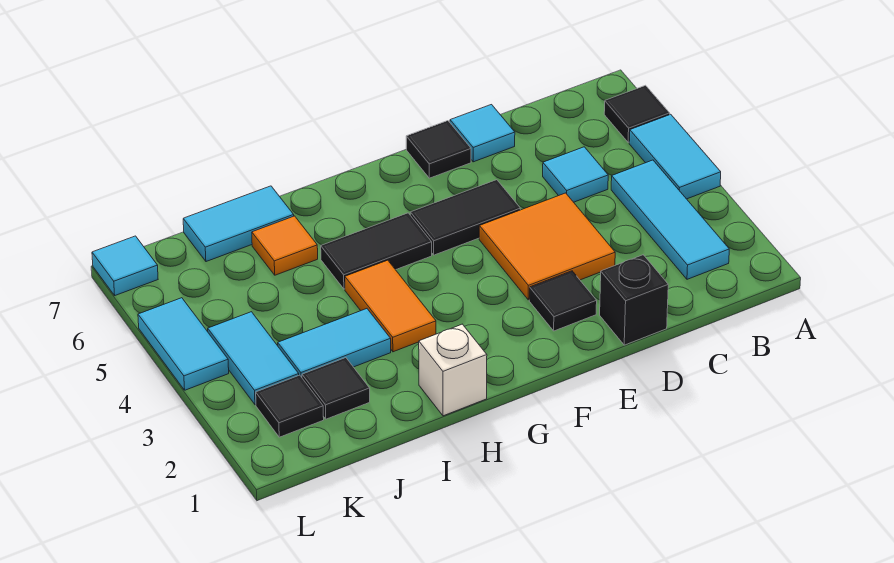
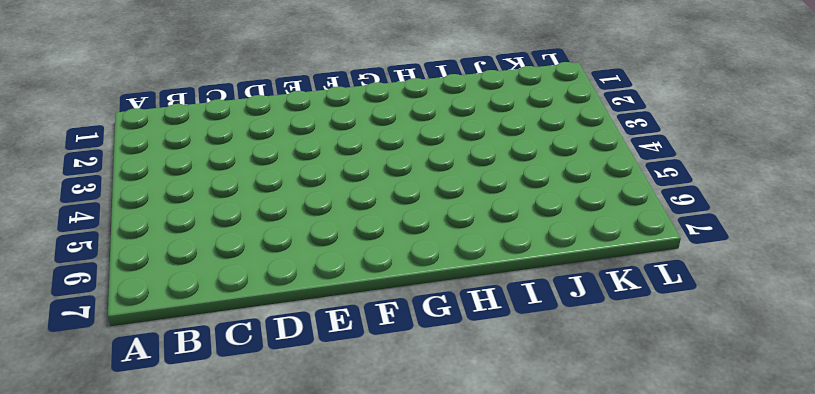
none -> cyan 1x2 tile [629,114,721,199]
none -> black 1x1 tile [604,85,670,142]
none -> cyan 1x3 tile [611,160,729,279]

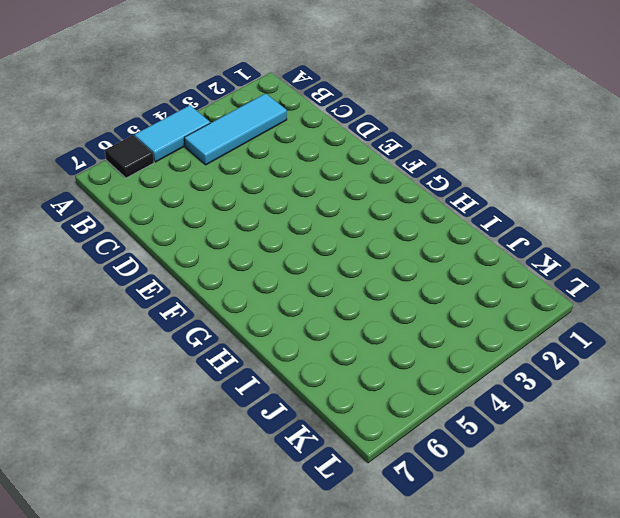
none -> cyan 1x1 tile [543,147,608,202]
none -> black 1x1 brick [600,255,668,345]
none -> orange 2x2 tile [479,193,615,300]

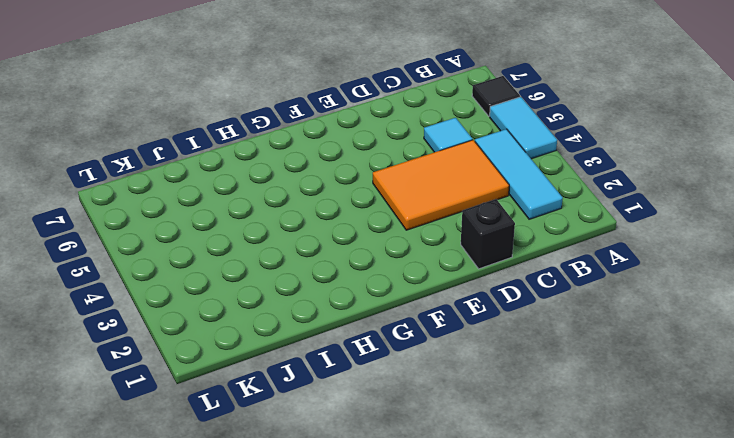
orange 2x3 tile [373,140,509,230] -> orange 2x2 tile [479,193,615,300]
none -> cyan 1x1 tile [450,105,515,162]
none -> black 1x1 tile [529,271,597,331]
none -> black 1x2 tile [410,180,520,255]

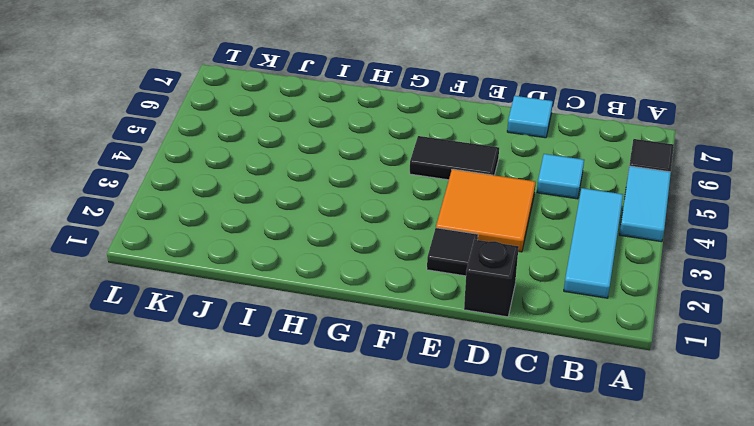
none -> black 1x1 tile [406,121,471,178]
none -> black 1x2 tile [321,213,432,289]
none -> white 1x1 brick [419,324,487,416]

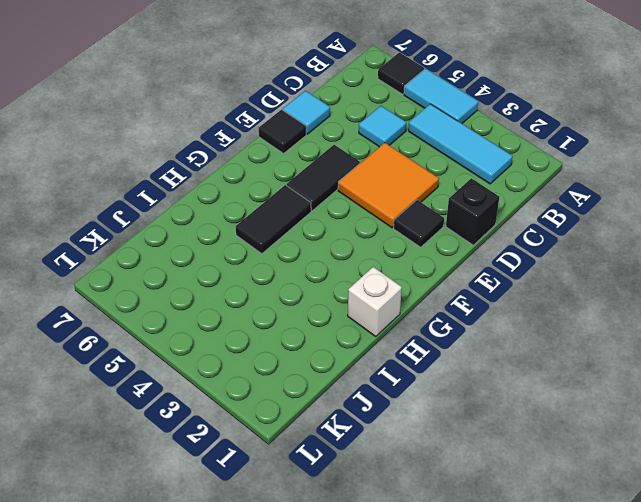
none -> orange 1x2 tile [345,260,436,352]
none -> cyan 1x2 tile [278,309,391,377]
none -> orange 1x1 tile [252,216,318,275]

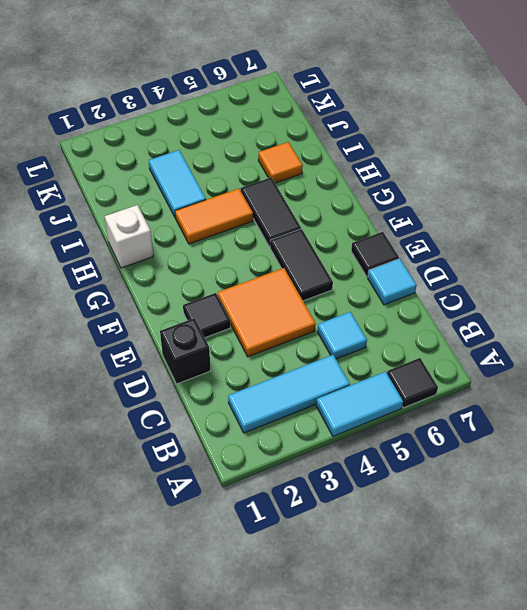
none -> cyan 1x2 tile [183,186,294,262]
none -> black 1x1 tile [302,358,370,419]
none -> black 1x1 tile [256,375,324,437]

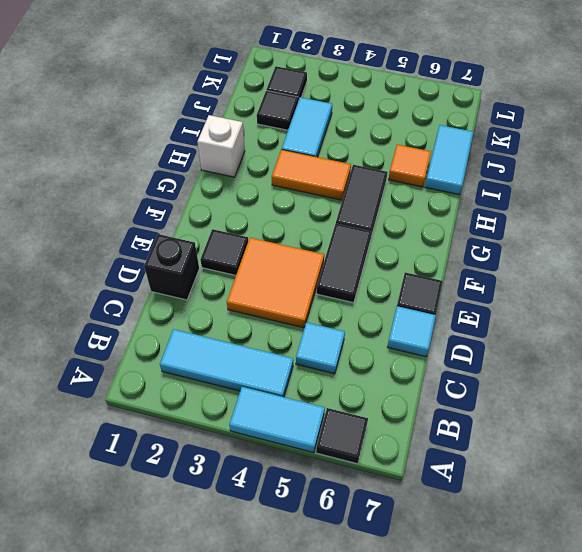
none -> cyan 1x2 tile [208,312,299,405]
none -> cyan 1x2 tile [138,298,229,390]
none -> cyan 1x1 tile [92,236,158,295]

